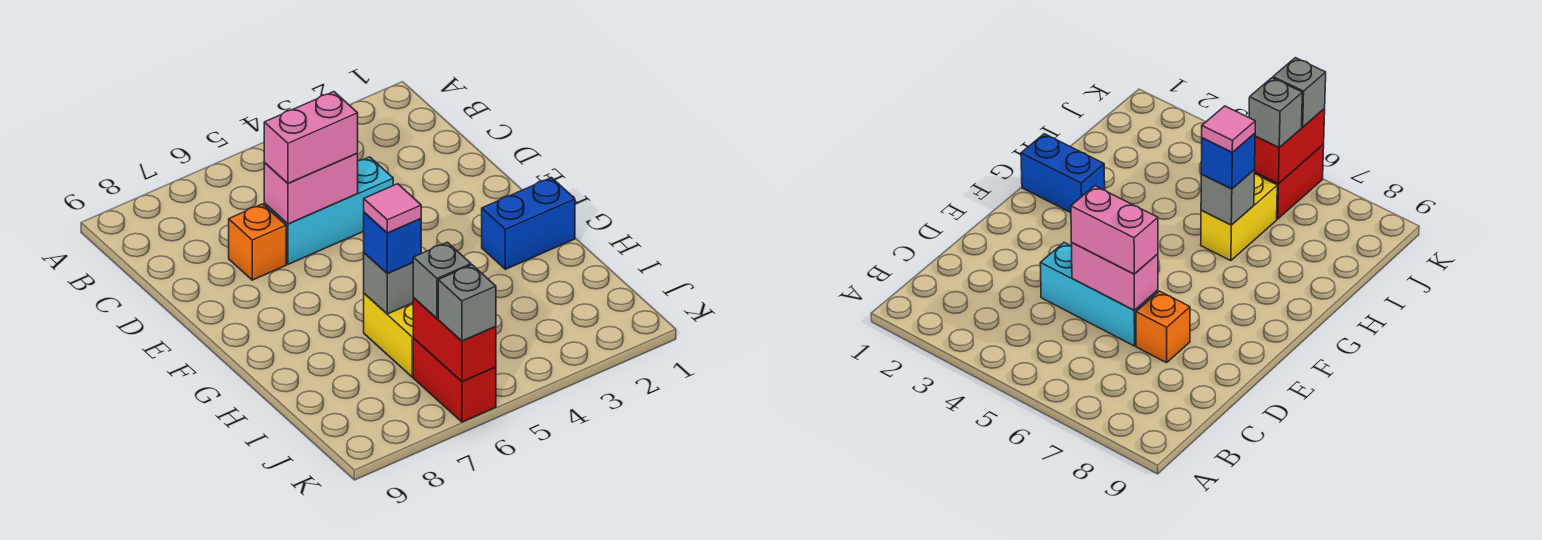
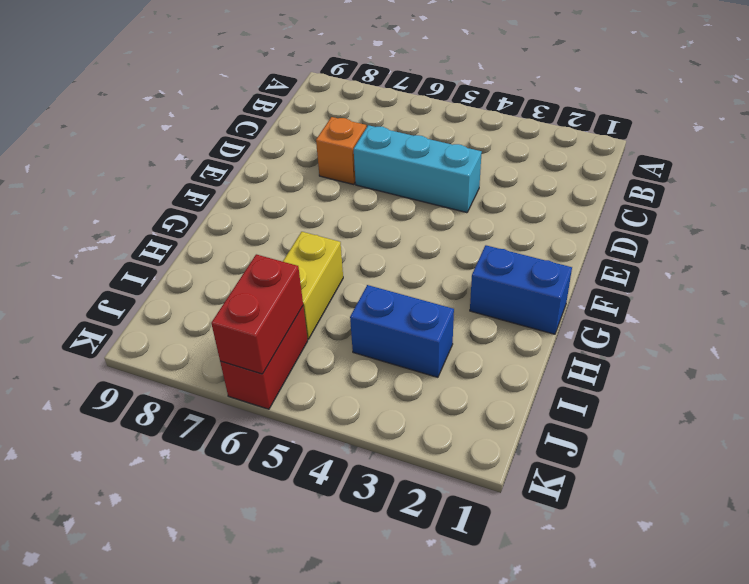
blue 1x2 brick [350,285,454,377] -> none
none -> pink 1x2 brick [264,154,358,224]
none -> grey 1x1 brick [364,253,414,314]
none -> pink 1x2 brick [264,92,358,183]

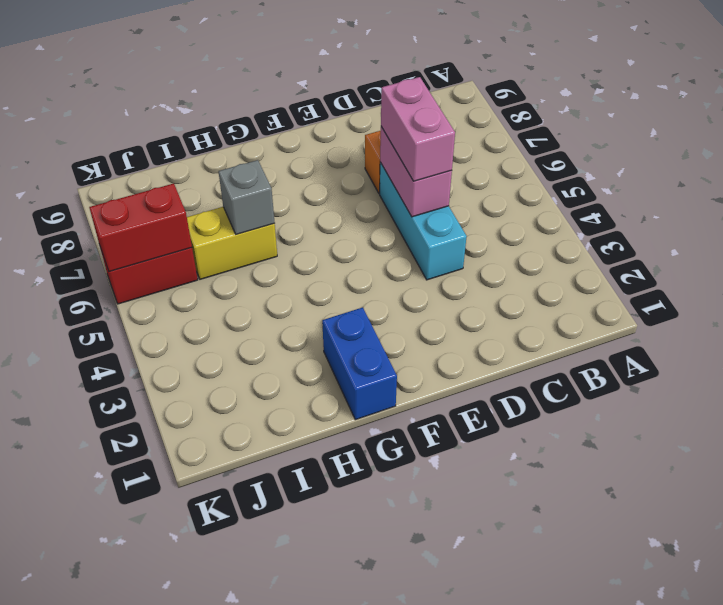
none -> blue 1x1 brick [364,212,421,273]
none -> grey 1x1 brick [413,242,471,318]
none -> grey 1x1 brick [438,265,496,341]

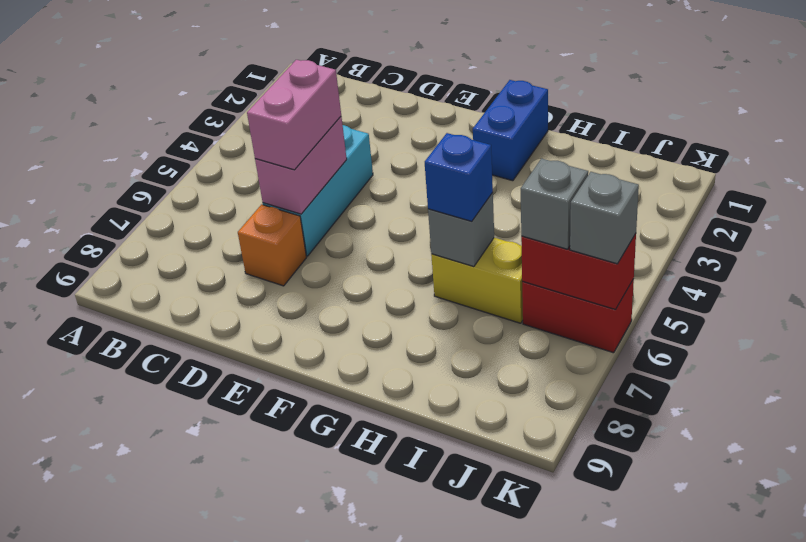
none -> pink 1x1 tile [364,184,421,233]

